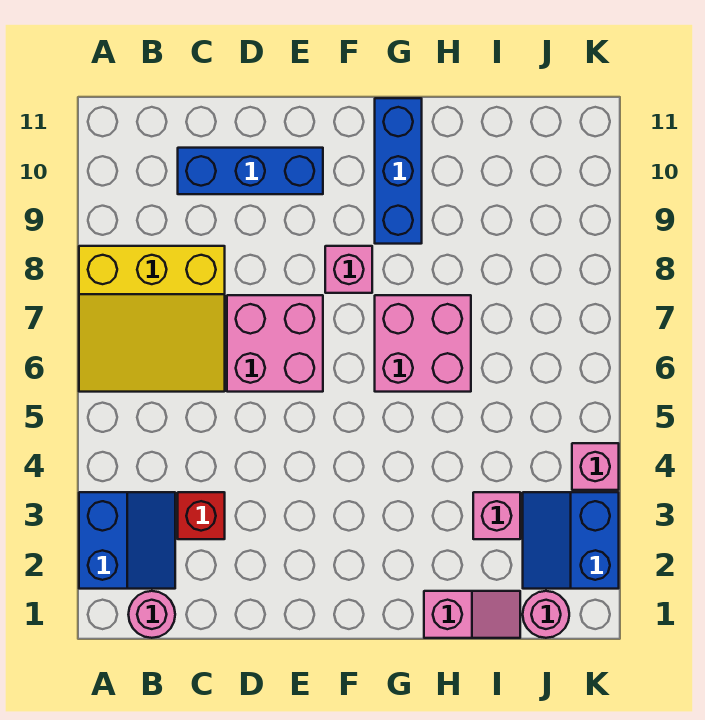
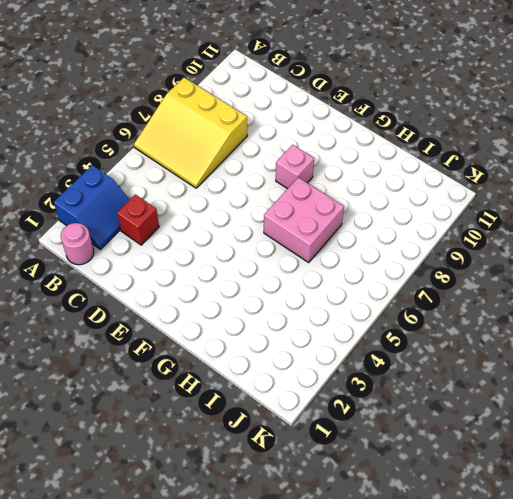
none -> blue 1x3 brick [178,148,323,194]
none -> pink 2x2 brick [227,295,323,392]
none -> blue 1x3 brick [375,98,422,244]

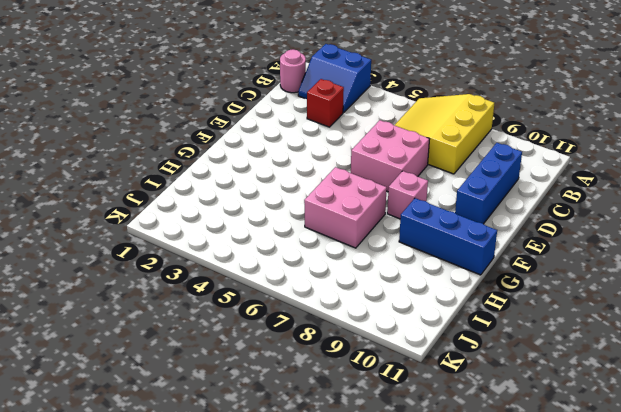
none -> pink 1x2 slope [424,591,520,638]
none -> pink 1x1 brick [473,492,520,539]
none -> pink 1x1 round brick [523,591,569,638]

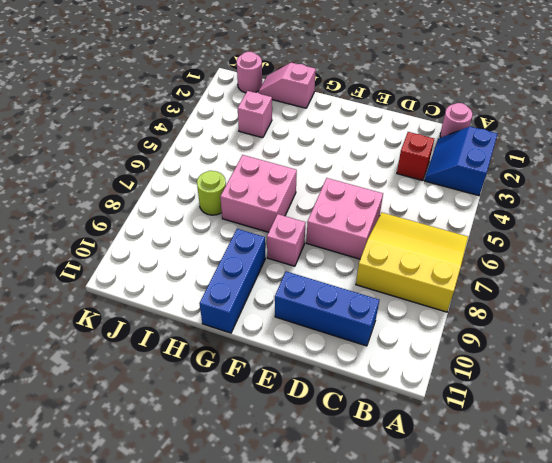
lime 1x1 round brick [197,171,226,215] -> none
none -> blue 2x2 slope [523,492,619,589]
none -> pink 1x1 brick [572,443,619,490]

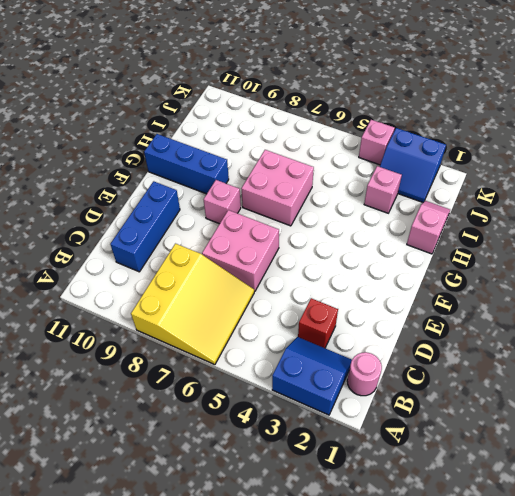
none -> pink 1x1 round brick [523,591,569,638]

